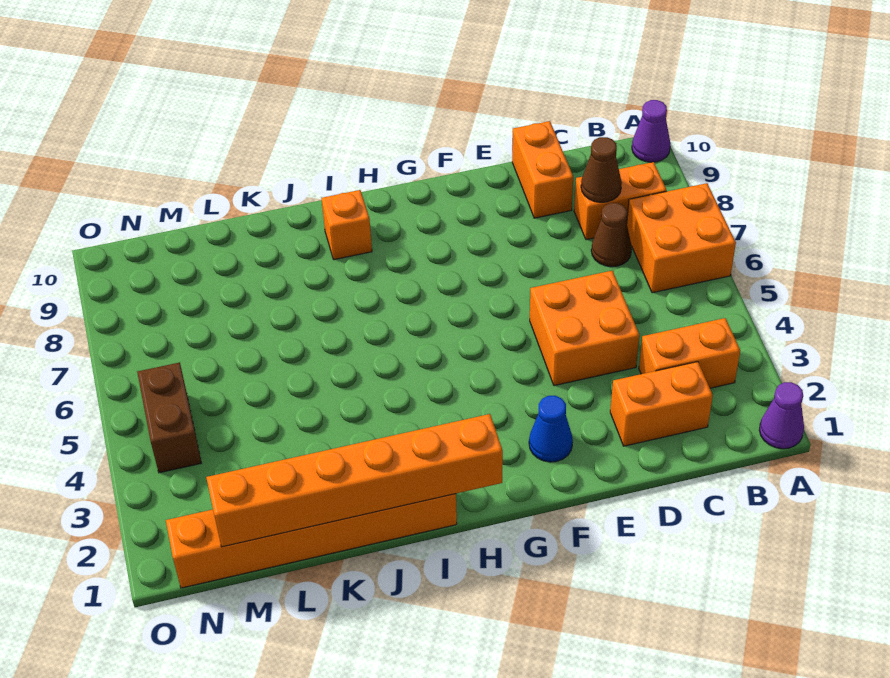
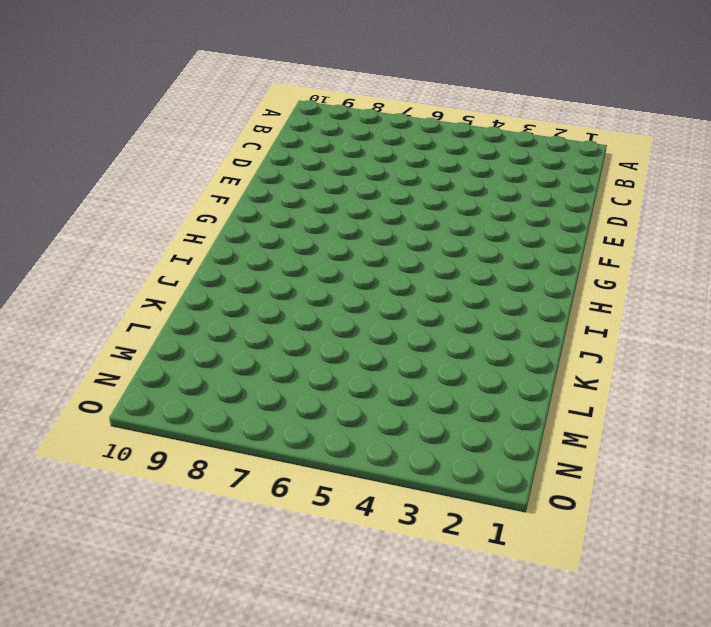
none -> purple 1x1 cone [759,382,804,449]
none -> orange 2x2 brick [627,183,736,293]
none -> purple 1x1 cone [632,100,671,162]

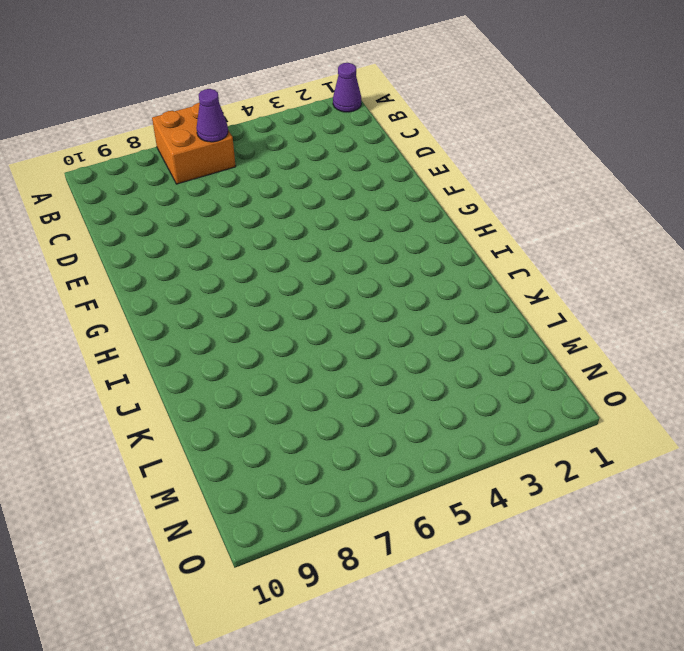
purple 1x1 cone [197,89,228,142] -> purple 1x1 cone moved to [632,100,671,162]
none -> orange 1x2 brick [639,318,740,388]
none -> orange 1x2 brick [574,162,667,240]
none -> orange 1x2 brick [610,362,713,446]

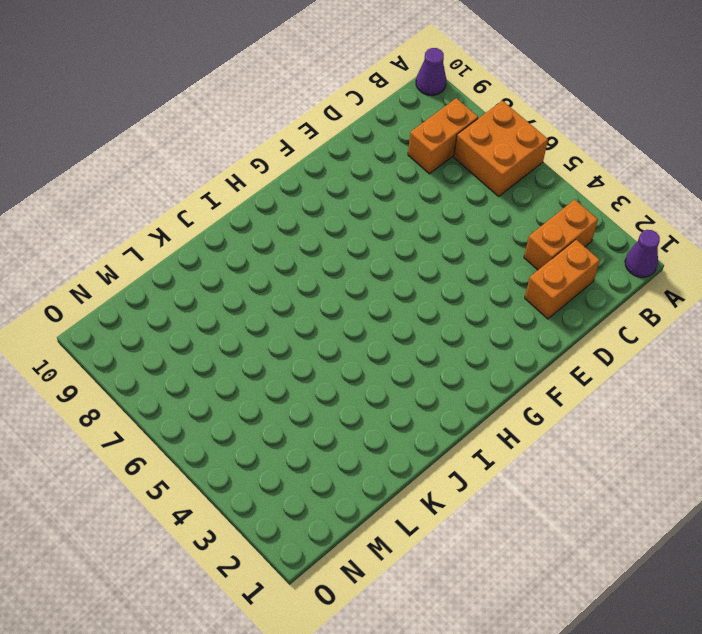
none -> brown 1x1 cone [591,203,632,267]
none -> orange 2x2 brick [530,271,639,386]
none -> orange 1x2 brick [512,121,573,218]

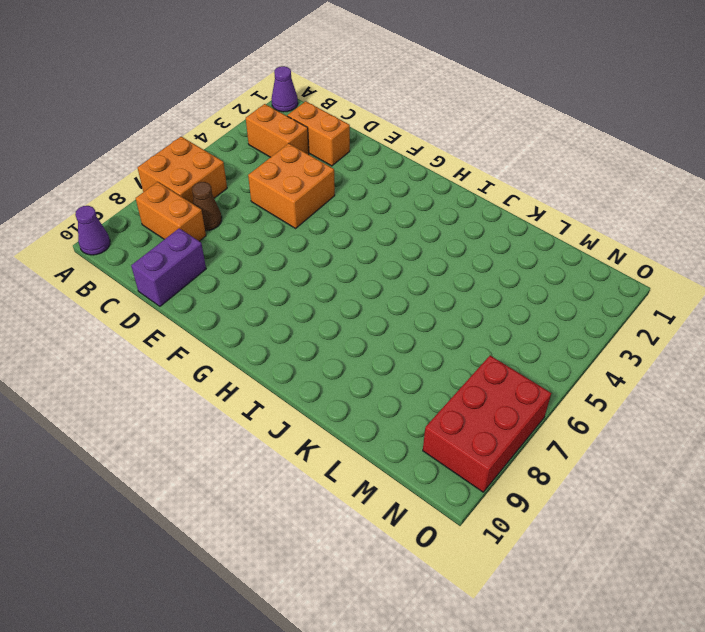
purple 1x2 brick [131,228,206,306] -> orange 1x2 brick [512,121,573,218]
red 2x3 brick [423,356,551,492] -> none
none -> blue 1x1 cone [529,396,573,462]
none -> orange 1x6 brick [166,494,457,588]
none -> orange 1x1 brick [322,190,372,260]

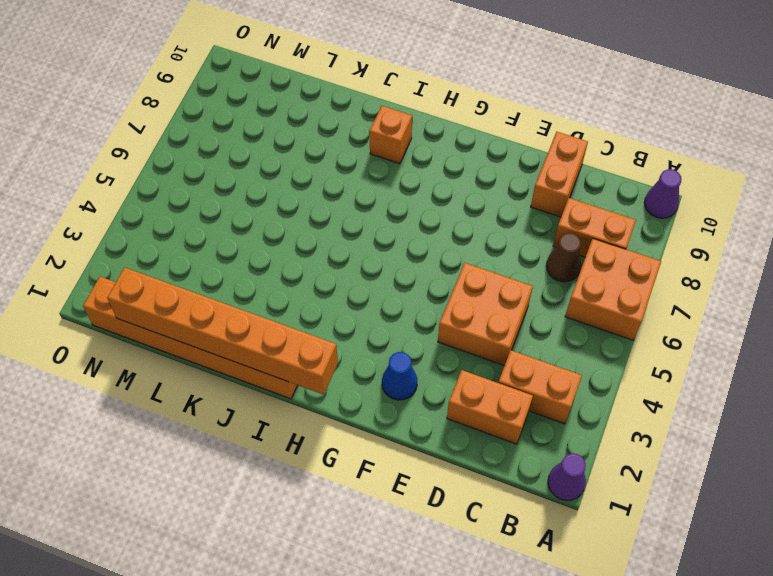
none -> brown 1x2 brick [137,362,201,473]
none -> brown 1x1 cone [581,137,622,202]

